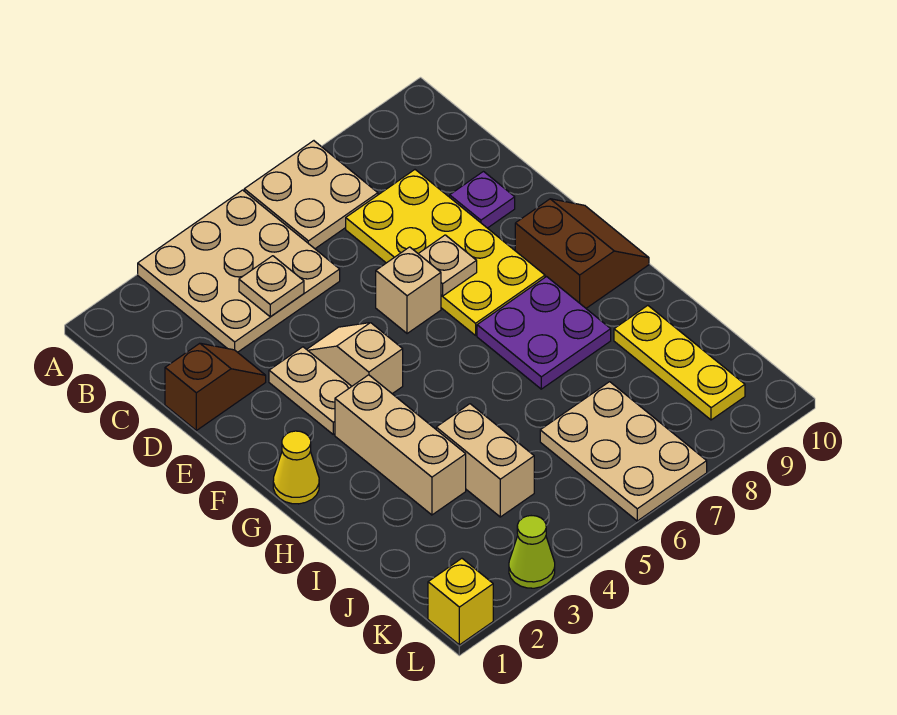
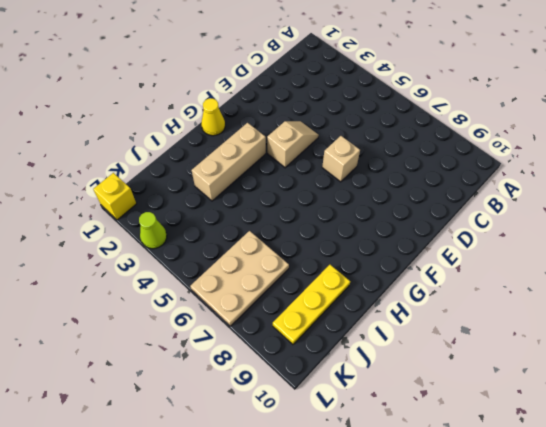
none -> tan 3x3 plate [138,190,340,352]
none -> tan 2x2 plate [244,141,378,249]
none -> yellow 2x4 plate [346,170,545,335]

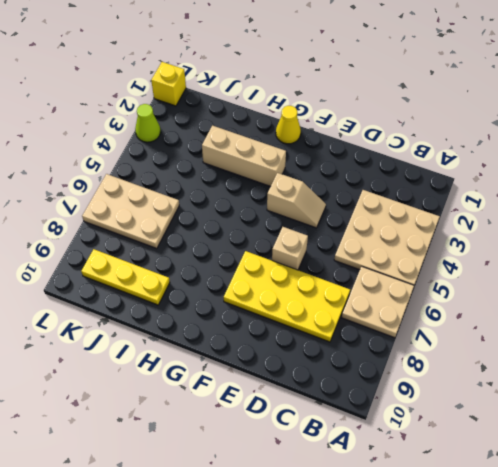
none -> brown 1x2 slope [165,343,266,430]
none -> purple 1x1 plate [450,172,515,228]
none -> tan 1x2 plate [269,347,352,434]

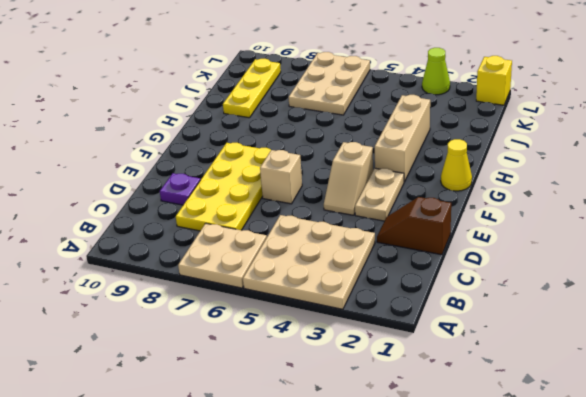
none -> brown 2x2 slope [515,199,649,308]
none -> purple 2x2 plate [477,277,611,389]
none -> tan 1x2 brick [436,404,534,517]

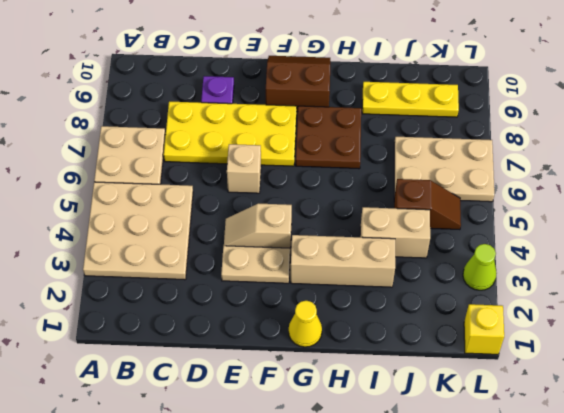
brown 2x2 plate [296,106,361,169] -> purple 2x2 plate [477,277,611,389]
brown 1x2 slope [394,179,461,230] -> brown 1x2 slope turned to [165,343,266,430]
none -> tan 1x1 plate [239,256,304,317]
none -> tan 1x1 plate [418,235,477,296]

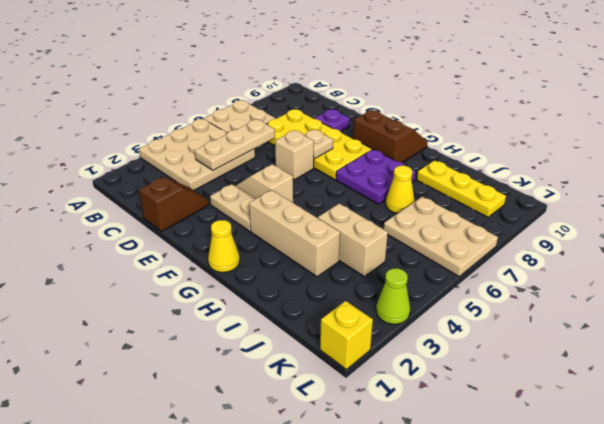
tan 1x3 plate [195,120,275,170] -> tan 1x1 plate [239,256,304,317]
yellow 1x1 cone [386,166,415,213] -> none

